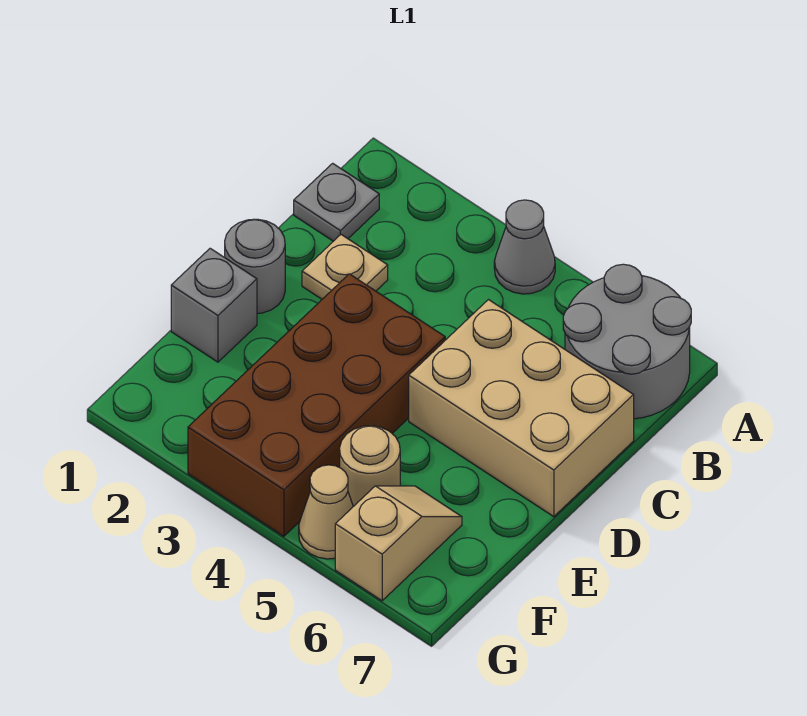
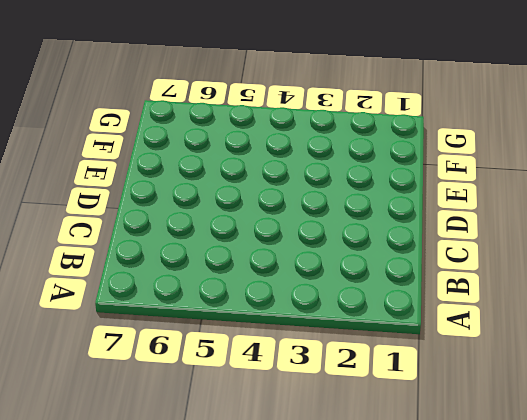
none -> grey 1x1 cone [494,200,555,294]
none -> grey 2x2 round brick [563,264,691,419]

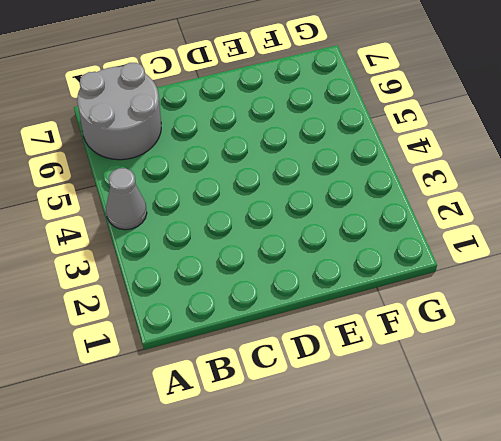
none -> grey 1x1 plate [294,163,379,241]
none -> tan 1x1 plate [302,235,388,299]

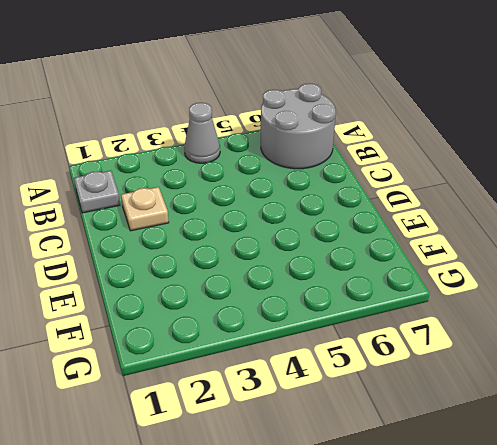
none -> tan 2x3 brick [409,300,634,517]
none -> grey 1x1 round brick [225,219,285,313]

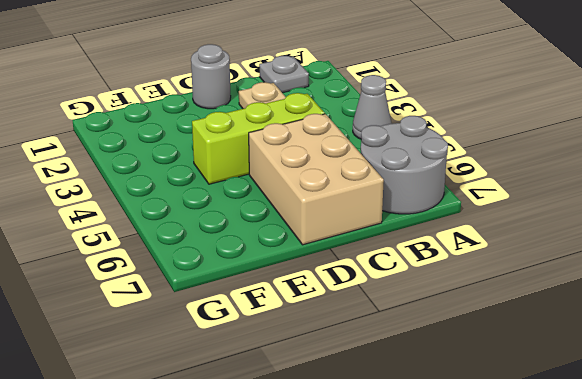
lime 1x3 brick [192,93,325,184] -> brown 2x4 brick [188,274,445,536]
none -> grey 1x1 brick [171,248,257,362]
none -> tan 1x1 round brick [340,426,400,506]

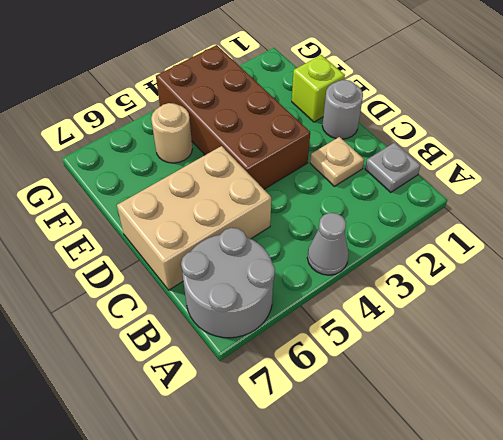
lime 1x1 brick [292,55,345,122] -> grey 1x1 brick [171,248,257,362]
none -> tan 1x2 slope [335,486,462,601]
none -> tan 1x1 cone [299,465,353,559]

